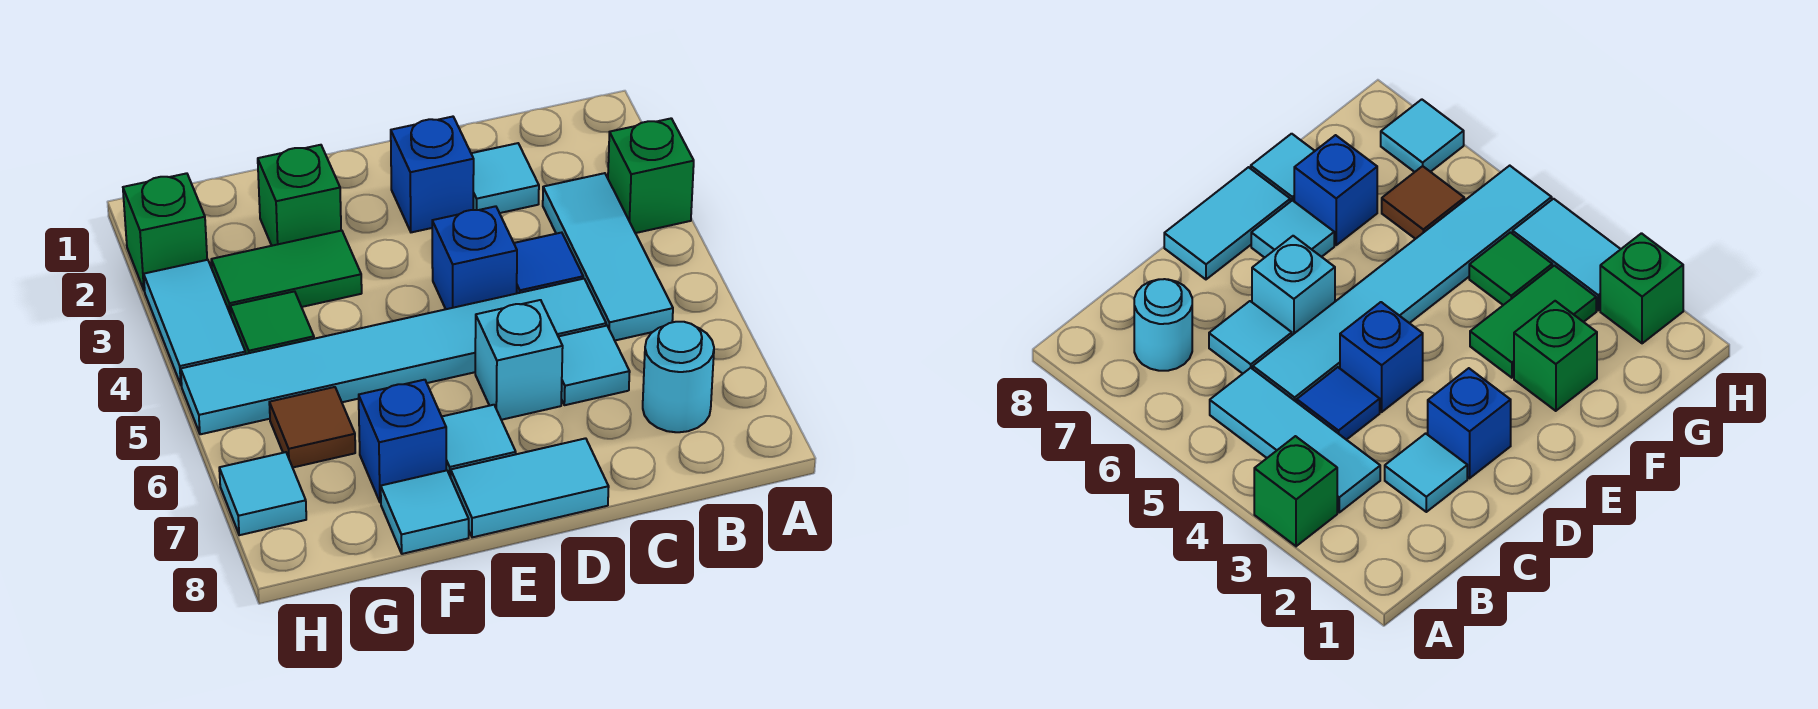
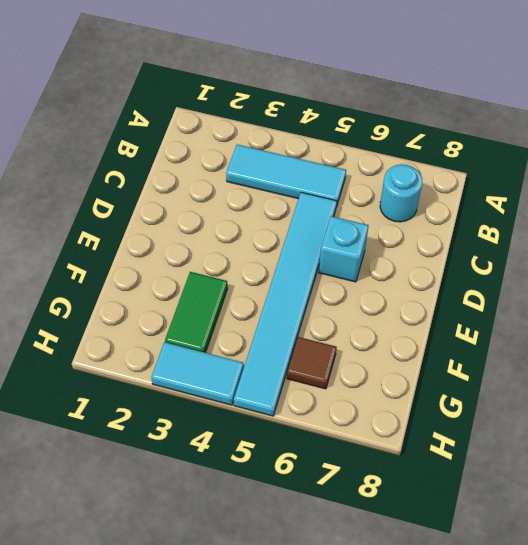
none -> green 1x1 brick [608,118,694,233]
none -> cyan 1x1 tile [471,143,539,213]
none -> blue 1x1 tile [514,233,583,293]

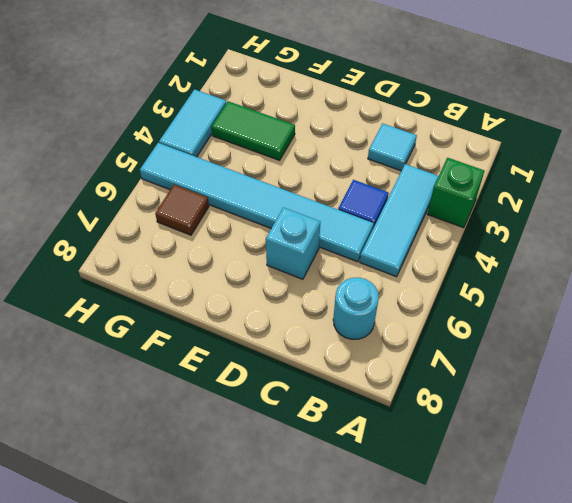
none -> cyan 1x1 tile [558,326,630,405]
none -> blue 1x1 brick [391,117,474,232]
none -> blue 1x1 brick [432,206,517,309]

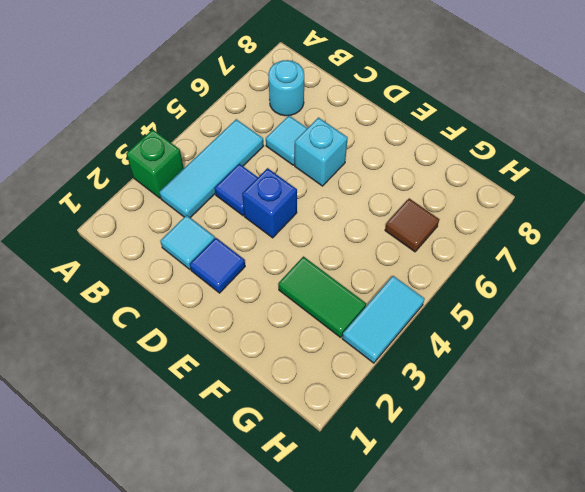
blue 1x1 tile [190,238,245,293] -> blue 1x1 brick [391,117,474,232]
none -> cyan 1x6 tile [181,279,606,434]
none -> cyan 1x2 tile [451,438,609,537]
none -> cyan 1x1 tile [442,405,516,477]

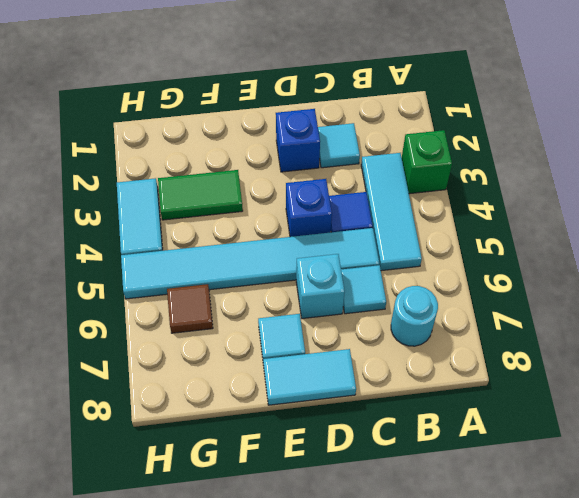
none -> green 1x1 brick [258,145,341,246]
none -> blue 1x1 brick [359,380,446,503]
none -> cyan 1x1 tile [381,470,469,554]

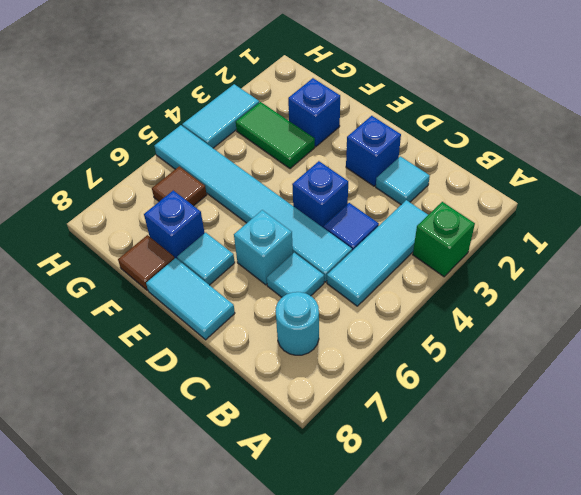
blue 1x1 brick [288,78,340,147] -> green 1x1 brick [258,145,341,246]
brown 1x1 tile [118,235,175,290] -> cyan 1x1 tile [381,470,469,554]
none -> green 1x1 tile [230,291,314,354]
none -> green 1x1 brick [123,173,207,291]
none -> cyan 1x1 tile [219,452,306,535]

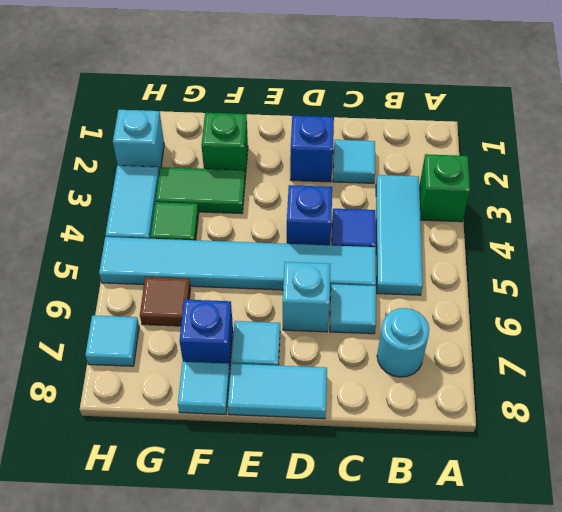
cyan 1x1 brick [113,110,164,172] -> green 1x1 brick [123,173,207,291]

